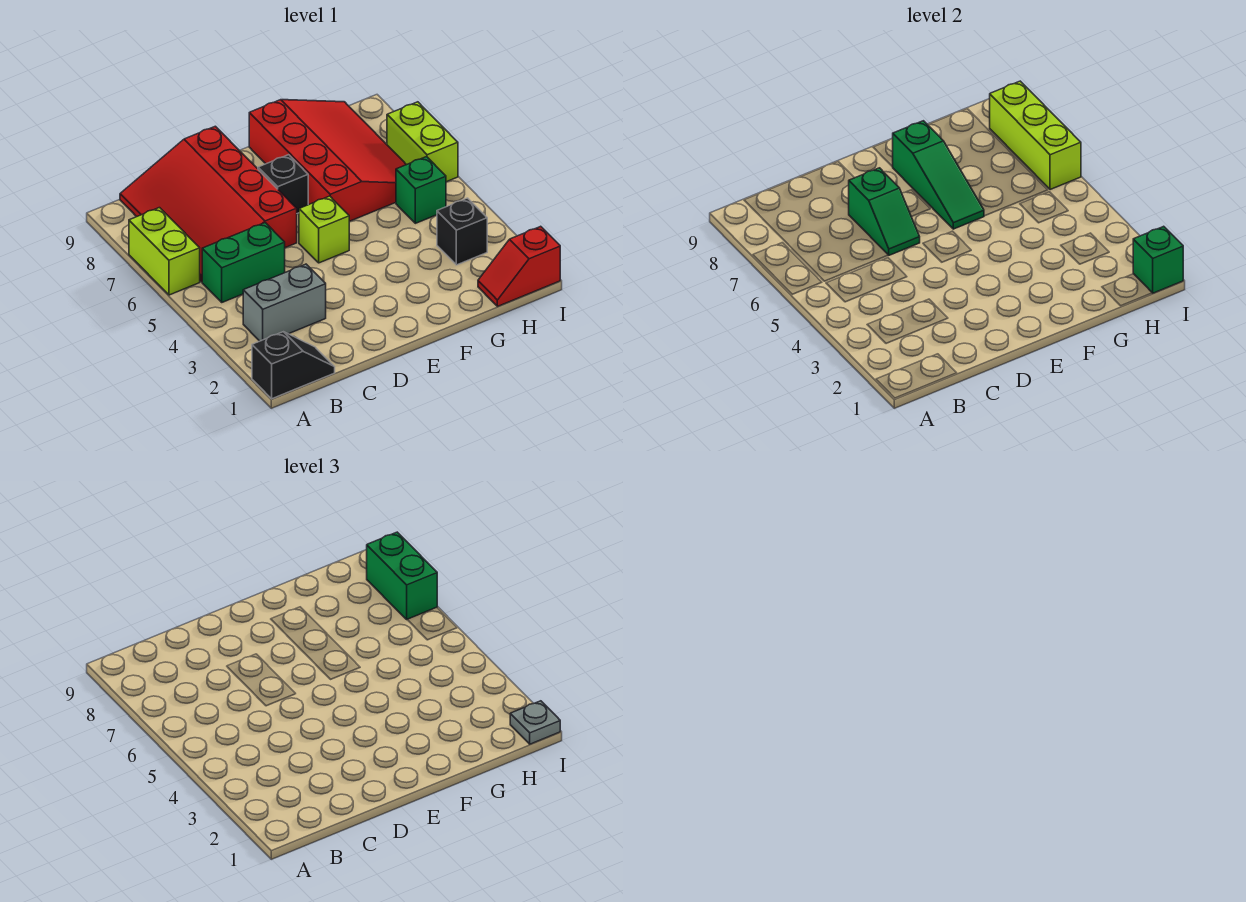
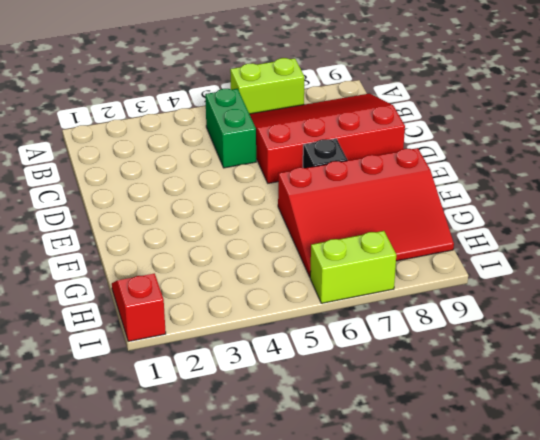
none -> black 1x2 slope [252,332,335,399]
none -> grey 1x2 brick [243,264,326,341]
none -> lime 1x1 brick [299,196,349,263]

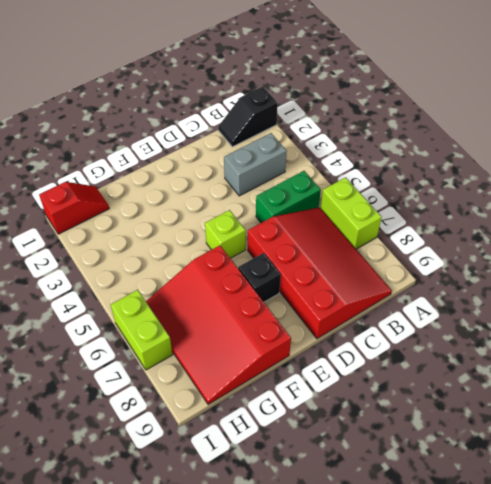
none -> black 1x1 brick [437,198,487,265]
none -> green 1x1 brick [396,157,446,223]
none -> green 1x2 slope [849,168,920,255]

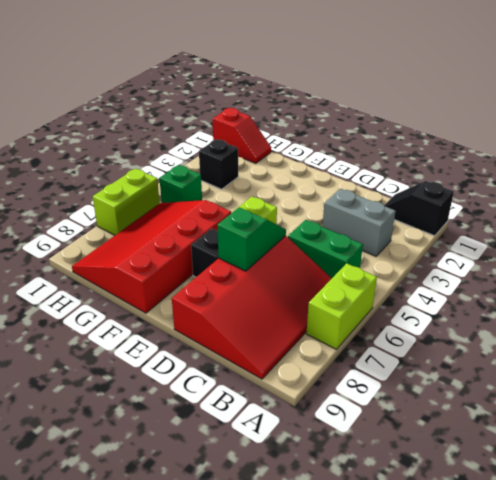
none -> green 1x3 slope [893,121,984,229]
none -> green 1x1 brick [1133,226,1183,293]
none -> lime 1x3 brick [990,81,1081,190]

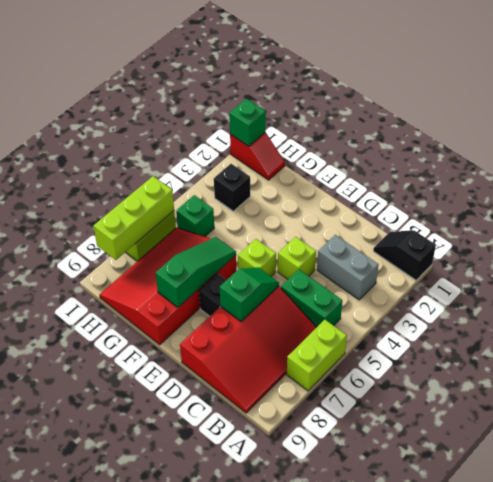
lime 1x1 brick [278,237,316,279] -> none
none -> grey 1x1 plate [510,701,560,744]
none -> green 1x2 brick [367,532,437,619]

